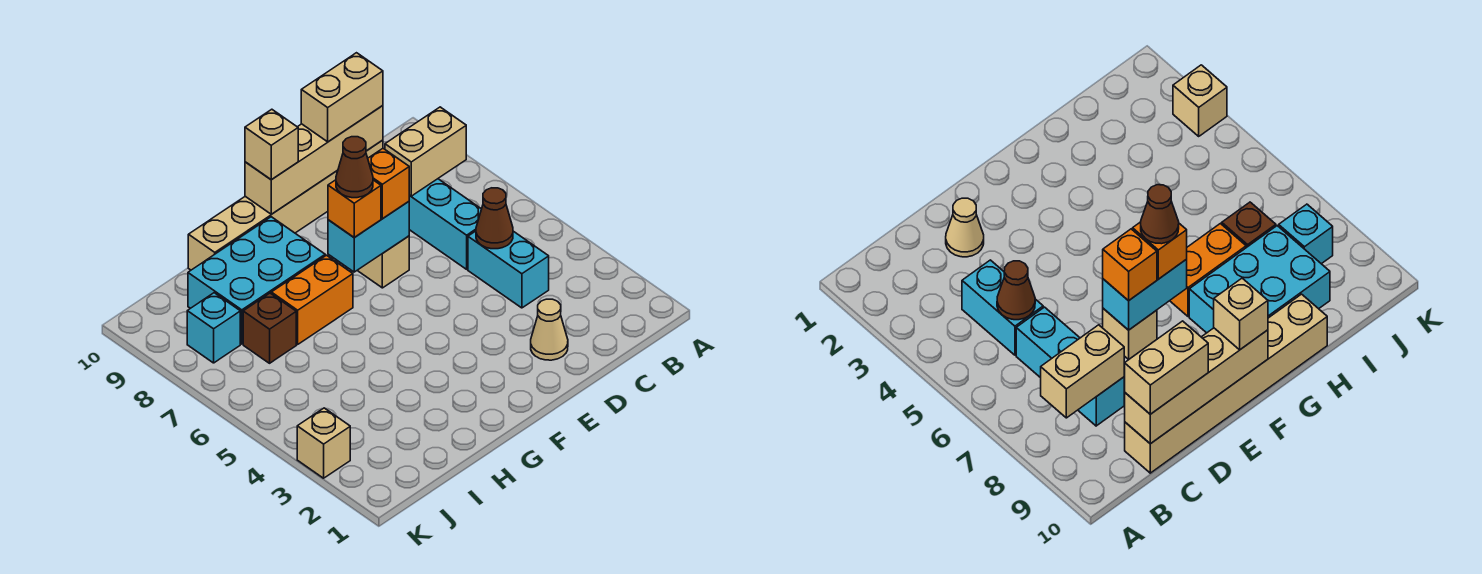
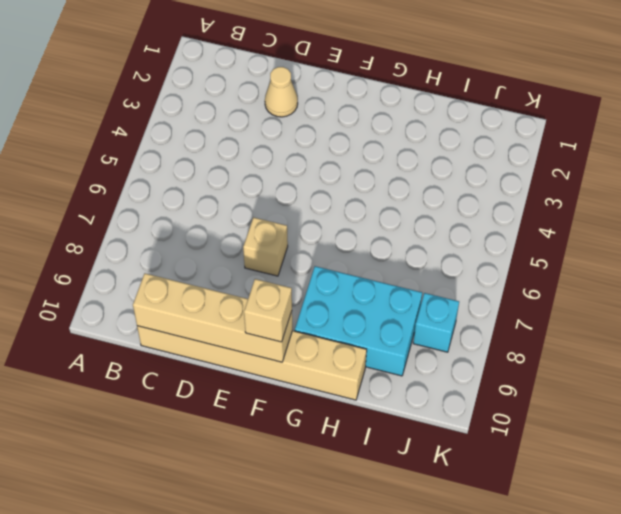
none -> cyan 1x2 brick [468,231,549,308]
none -> cyan 1x3 brick [409,179,481,269]
none -> orange 1x2 brick [271,255,353,344]

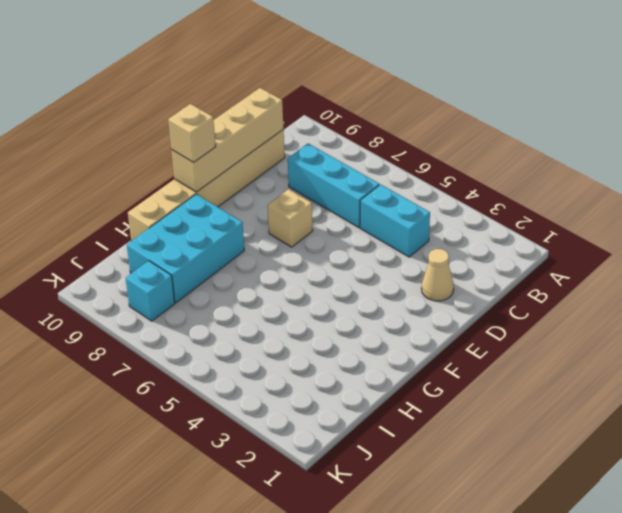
none -> orange 1x2 brick [271,255,353,344]
none -> brown 1x1 brick [243,293,296,363]
none -> tan 1x1 brick [297,408,350,478]

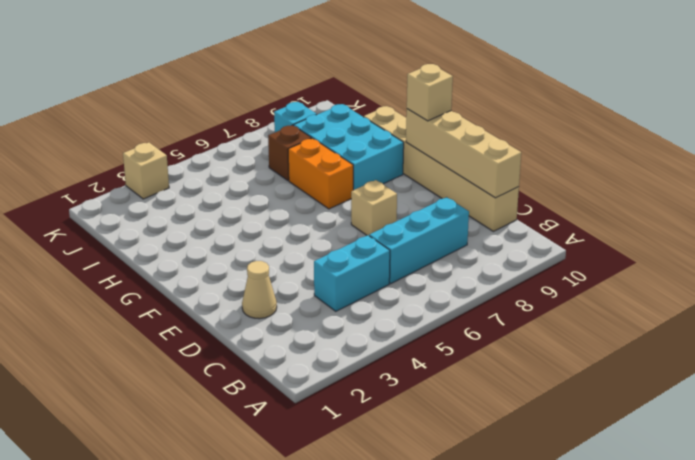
none -> tan 1x2 brick [385,107,466,196]
none -> brown 1x1 cone [476,188,513,249]
none -> cyan 1x2 brick [328,202,409,272]

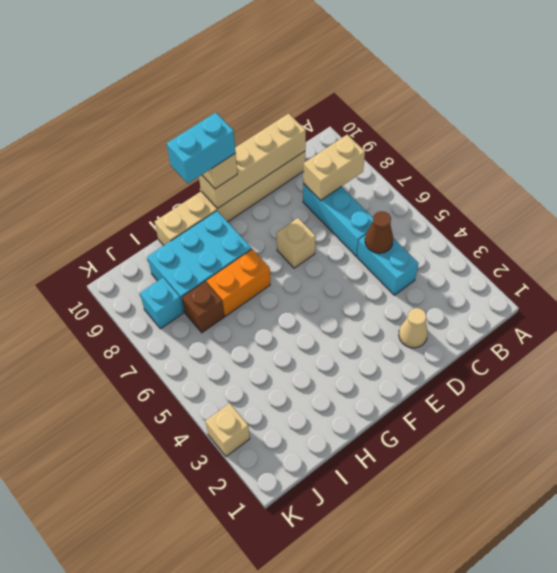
cyan 1x2 brick [167,113,236,183] -> cyan 1x2 brick moved to [328,202,409,272]
none -> tan 1x2 brick [301,53,383,142]
none -> orange 1x1 brick [368,148,409,219]
none -> orange 1x1 brick [328,180,381,238]

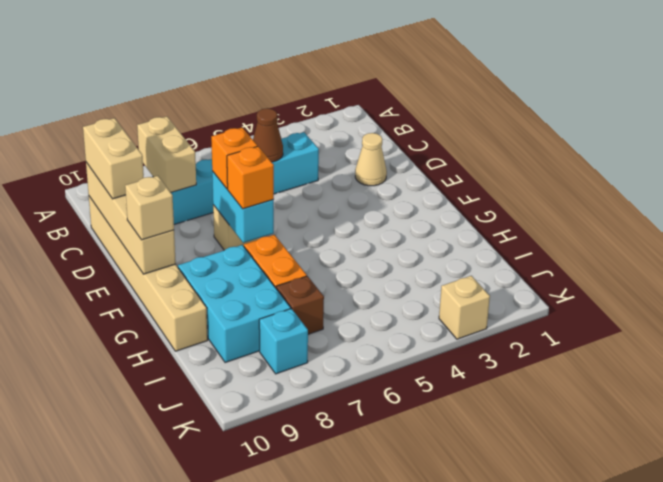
none -> brown 1x1 cone [336,137,373,198]

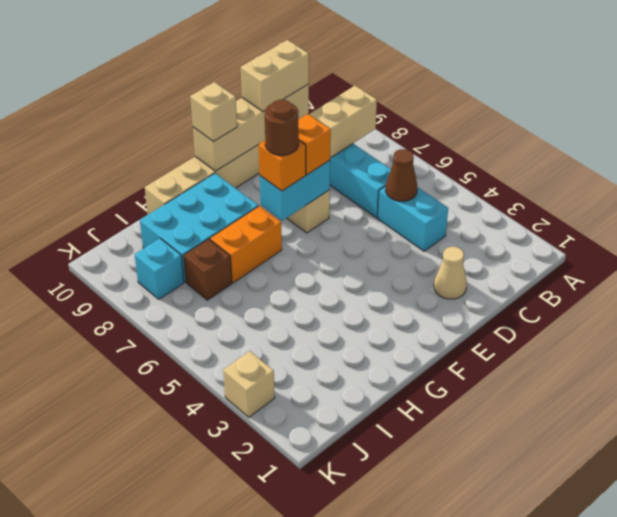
brown 1x1 round brick [265,99,299,155] -> brown 1x1 cone [336,137,373,198]

